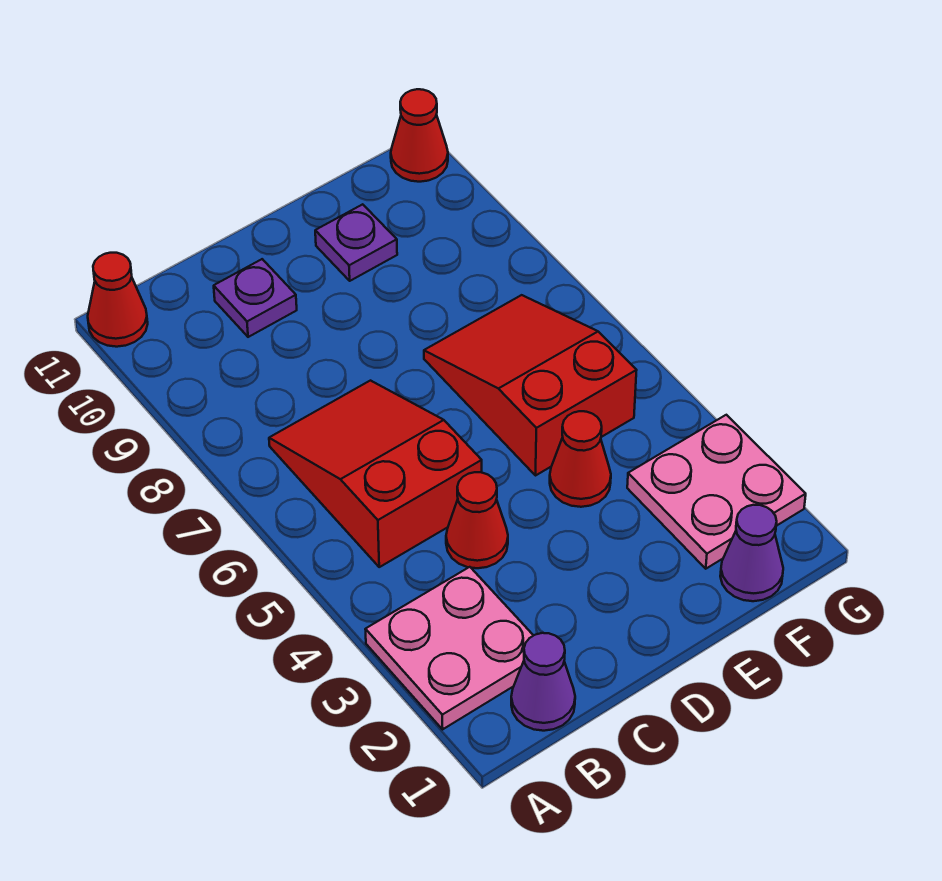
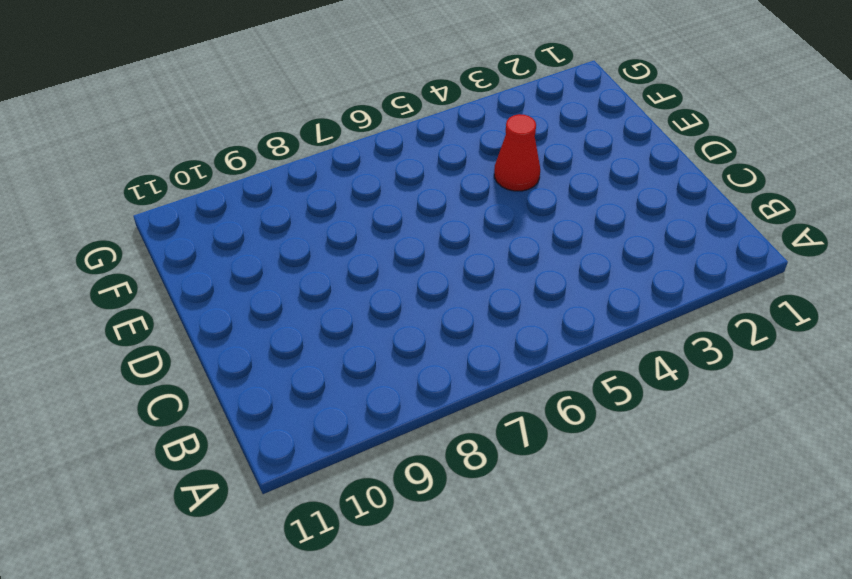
none -> pink 2x2 plate [365,567,534,729]
none -> red 1x1 cone [88,253,148,347]
none -> purple 1x1 cone [511,633,575,731]

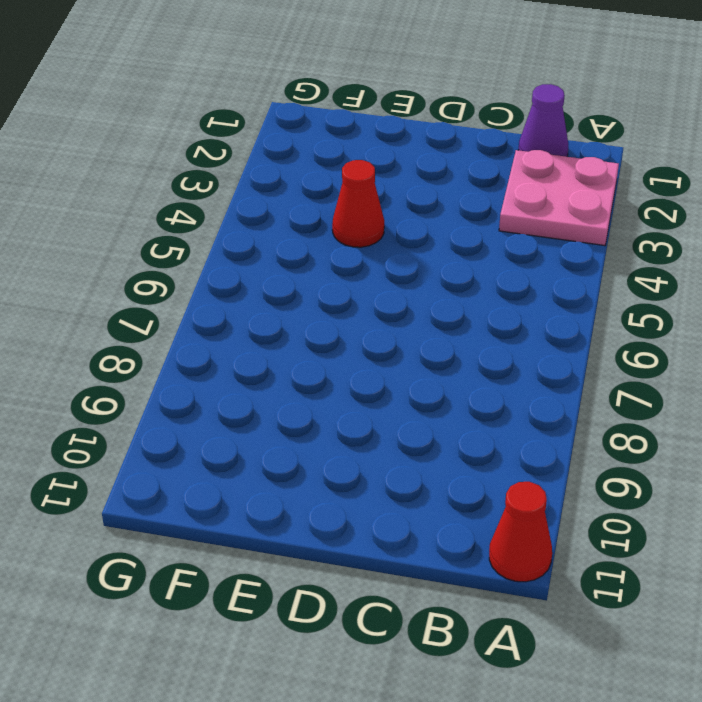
none -> red 2x3 slope [269,381,482,567]
none -> red 1x1 cone [446,472,508,568]
none -> purple 1x1 plate [214,259,297,337]

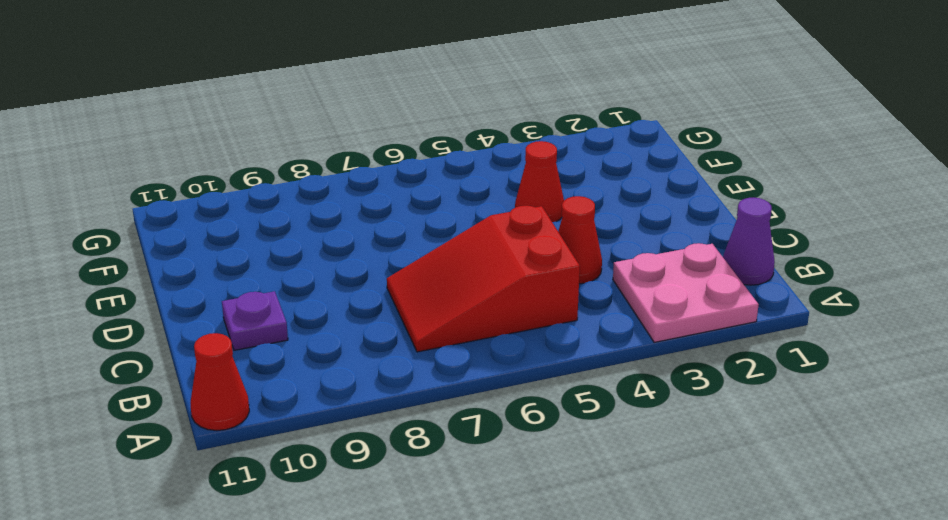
none -> red 2x3 slope [424,295,637,476]
none -> purple 1x1 plate [315,204,397,281]
none -> purple 1x1 cone [720,505,783,601]

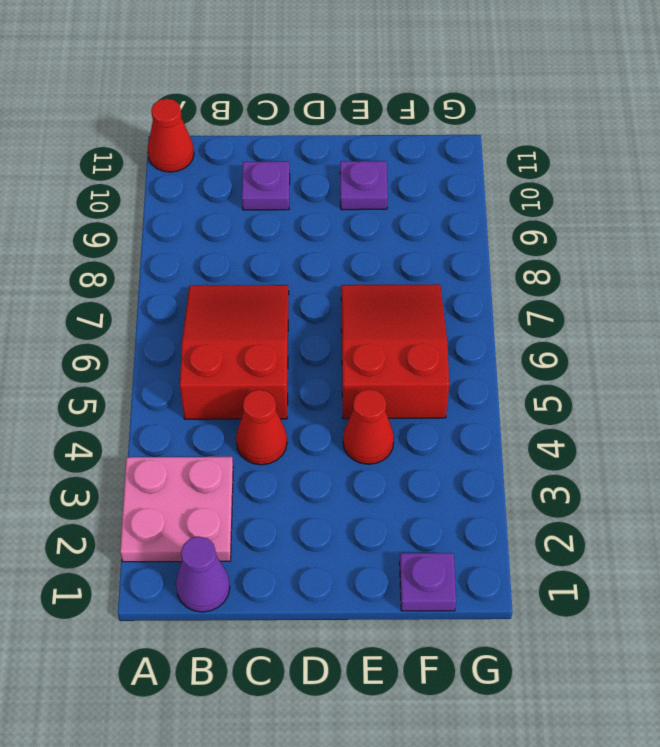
purple 1x1 plate [400,553,456,611] -> purple 1x1 cone [720,505,783,601]
none -> pink 2x2 plate [627,415,806,569]
none -> red 1x1 cone [391,89,448,182]

